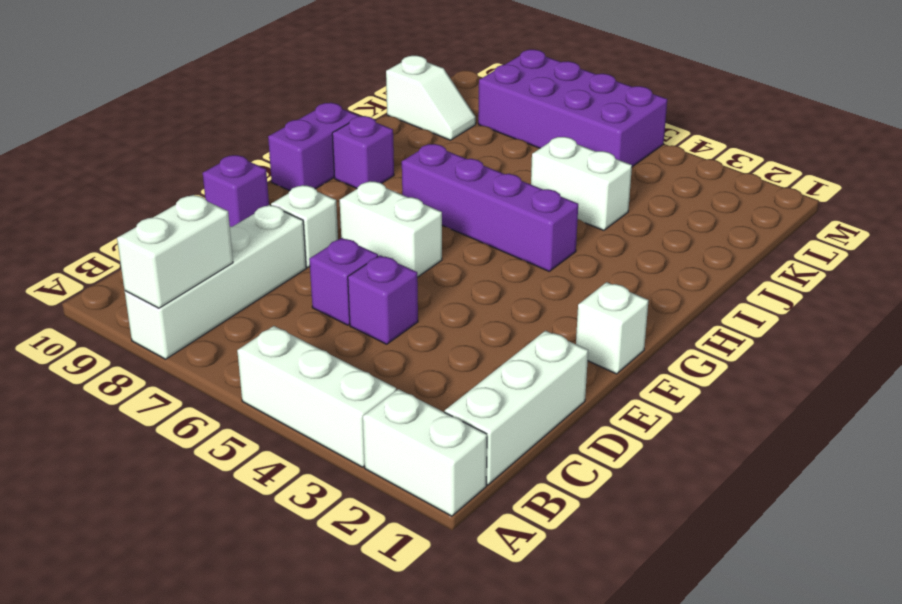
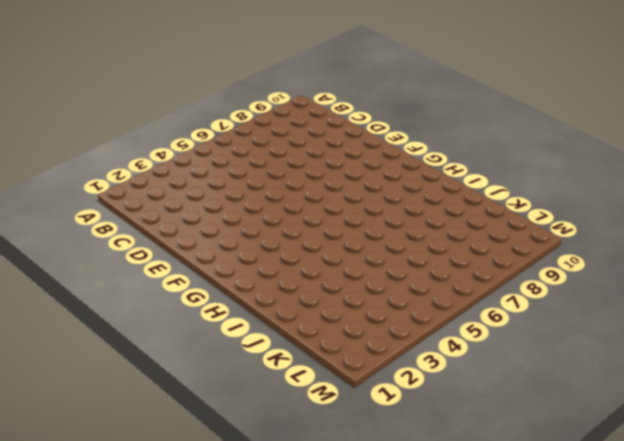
none -> white 1x2 brick [363,389,487,516]
none -> white 1x3 brick [237,326,396,467]
none -> white 1x4 brick [125,205,306,359]

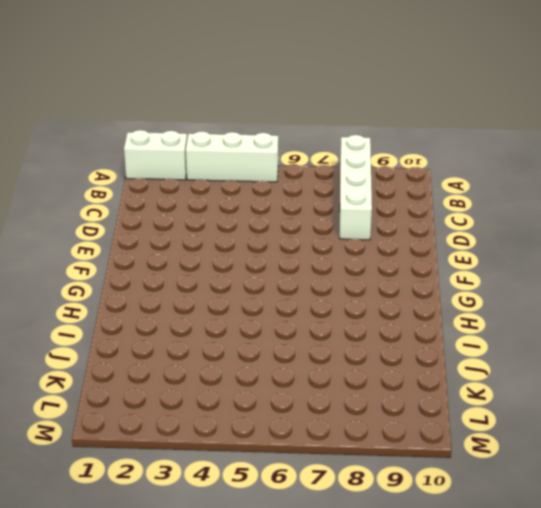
none -> white 1x3 brick [445,331,588,485]
none -> purple 1x1 brick [348,255,418,344]
none -> purple 1x1 brick [309,238,378,325]

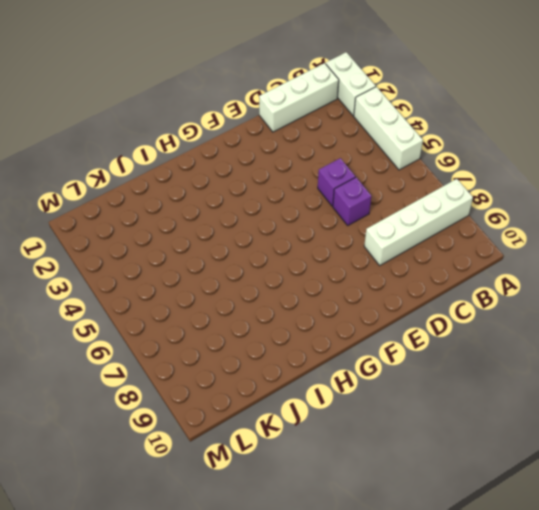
none -> white 1x1 brick [271,185,338,268]
none -> purple 1x1 brick [203,155,269,227]
none -> white 1x1 brick [576,282,649,374]

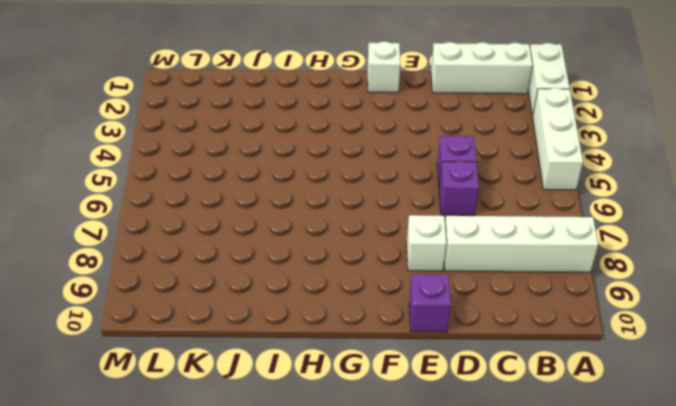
none -> white 1x2 brick [340,181,442,277]
none -> purple 1x2 brick [268,103,358,191]
none -> purple 1x4 brick [402,144,578,271]

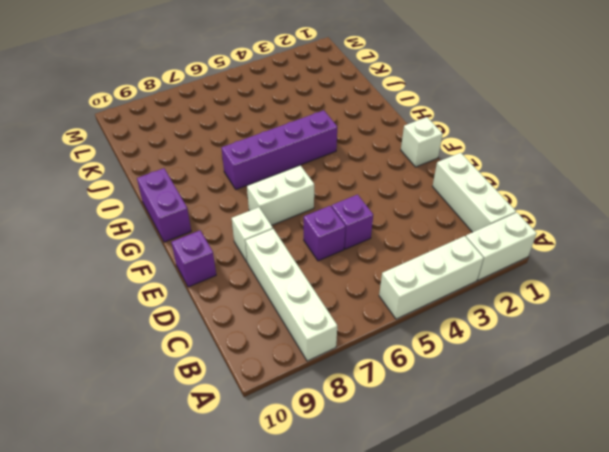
none -> purple 1x1 brick [332,116,394,188]
none -> white 1x2 brick [531,137,632,230]
none -> white 1x2 slope [386,56,476,140]

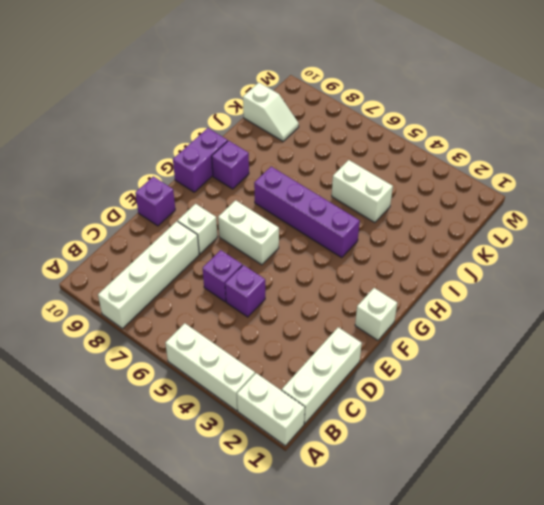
none -> purple 2x4 brick [478,50,667,167]
none -> white 1x2 brick [117,195,233,308]

